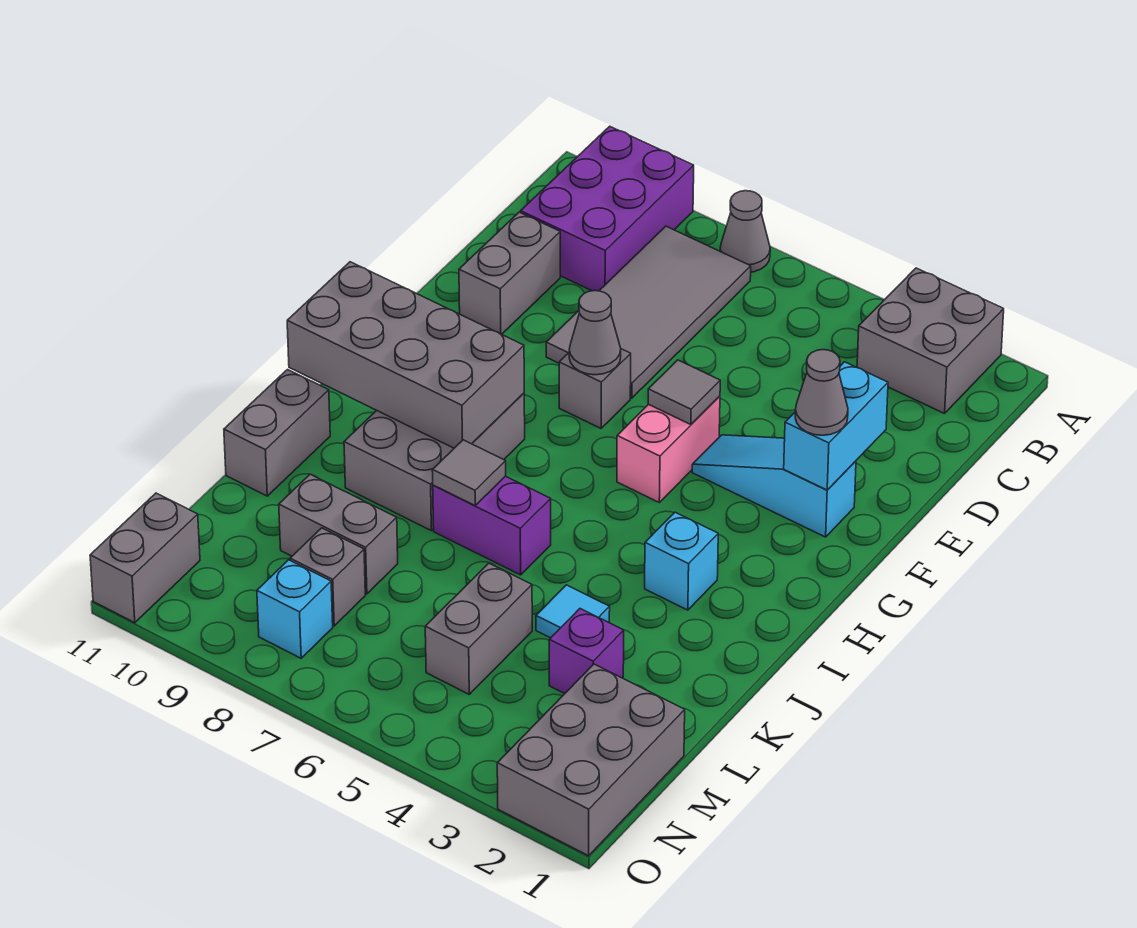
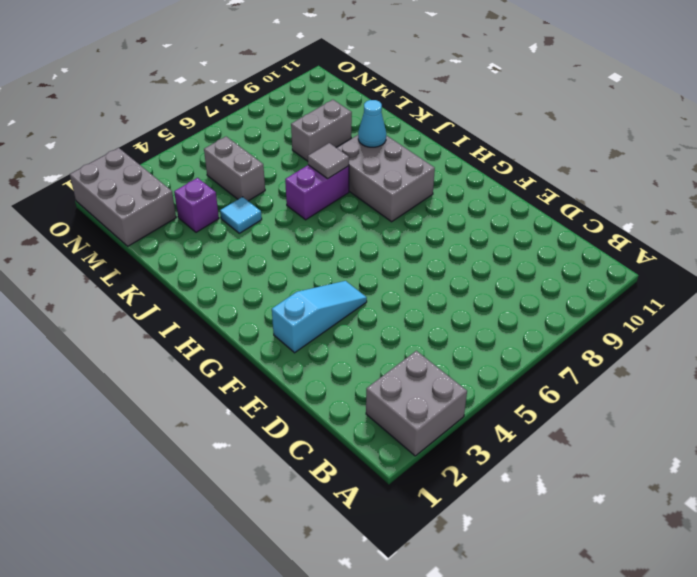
cyan 1x1 cone [358,100,386,147] -> none
none -> grey 1x1 cone [720,191,770,272]
none -> purple 2x3 brick [521,126,694,291]
none -> grey 2x4 tile [546,226,751,398]

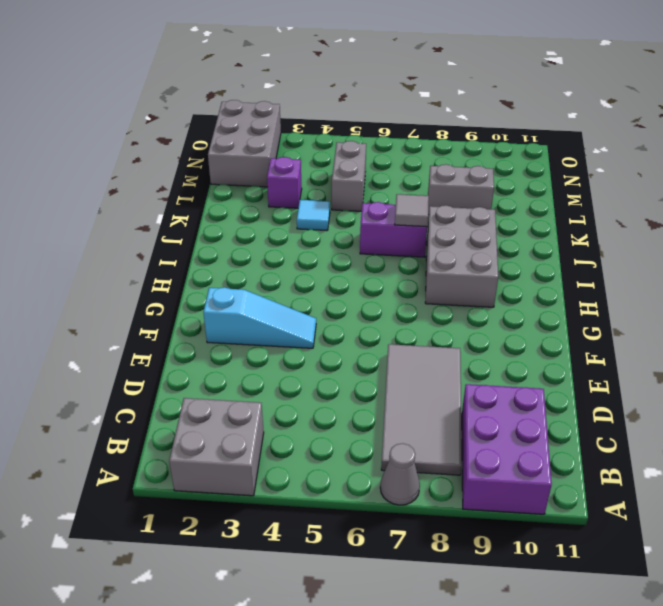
none -> grey 1x2 brick [459,212,560,334]
none -> pink 1x2 brick [617,396,720,502]
none -> grey 1x1 brick [559,349,631,428]

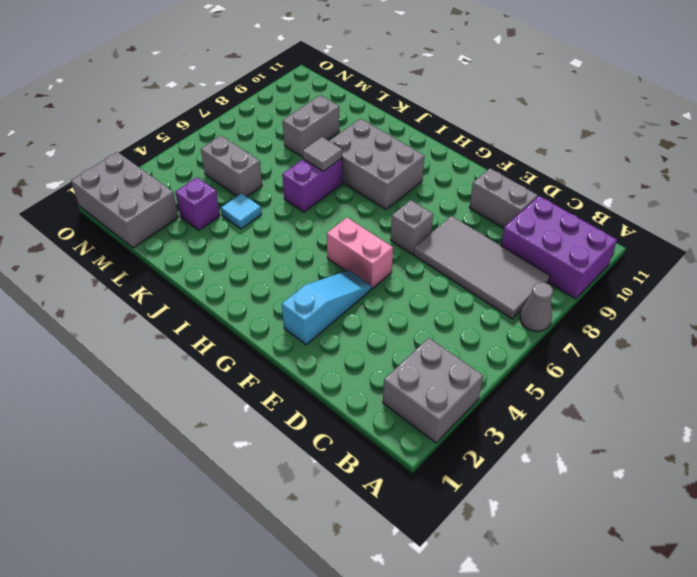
none -> cyan 1x1 brick [645,512,718,610]
none -> grey 1x2 brick [224,370,330,496]
none -> grey 1x1 brick [290,528,365,626]

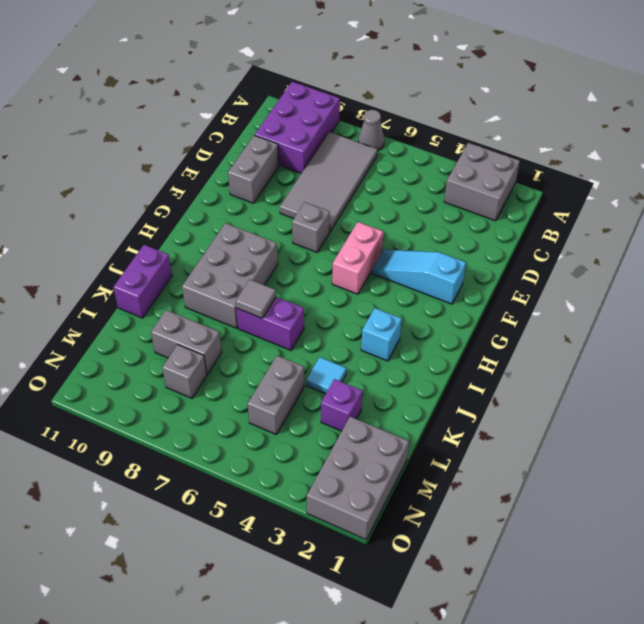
purple 1x2 brick [113,245,172,318] -> grey 1x2 brick [224,370,330,496]
none -> cyan 1x1 brick [257,560,333,658]
none -> grey 1x2 brick [90,493,200,623]
none -> cyan 1x2 brick [784,362,888,490]

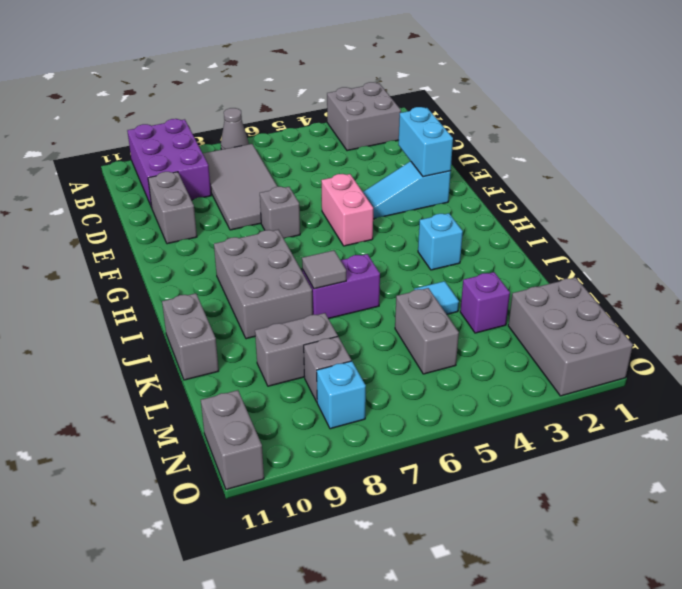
none -> grey 1x1 tile [648,360,720,425]
none -> grey 1x1 cone [569,291,621,375]
none -> grey 2x4 brick [287,262,524,448]

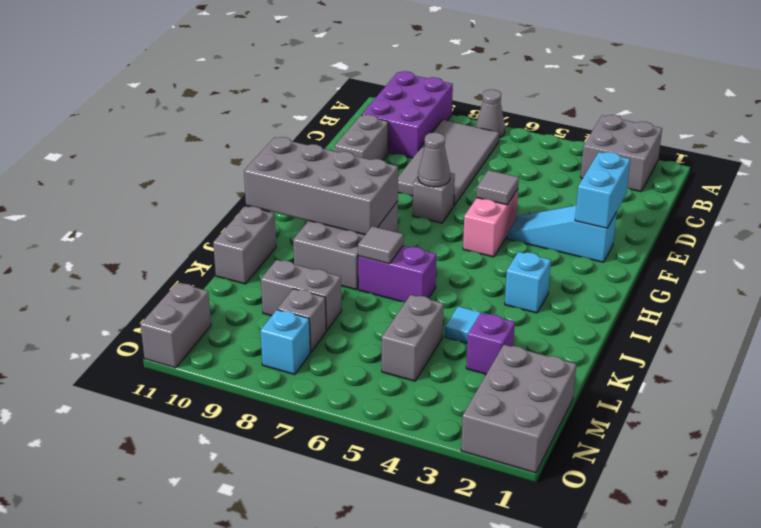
none -> grey 1x1 cone [795,350,848,435]

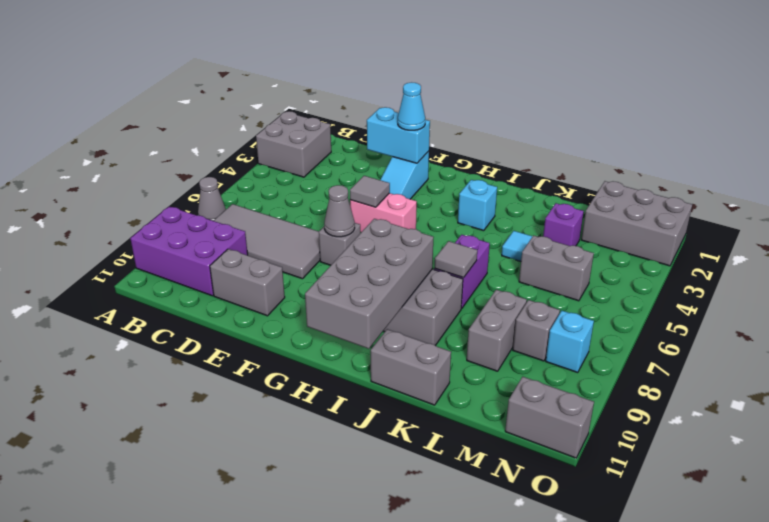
cyan 1x1 cone [398,82,425,130] -> grey 1x1 cone [795,350,848,435]

